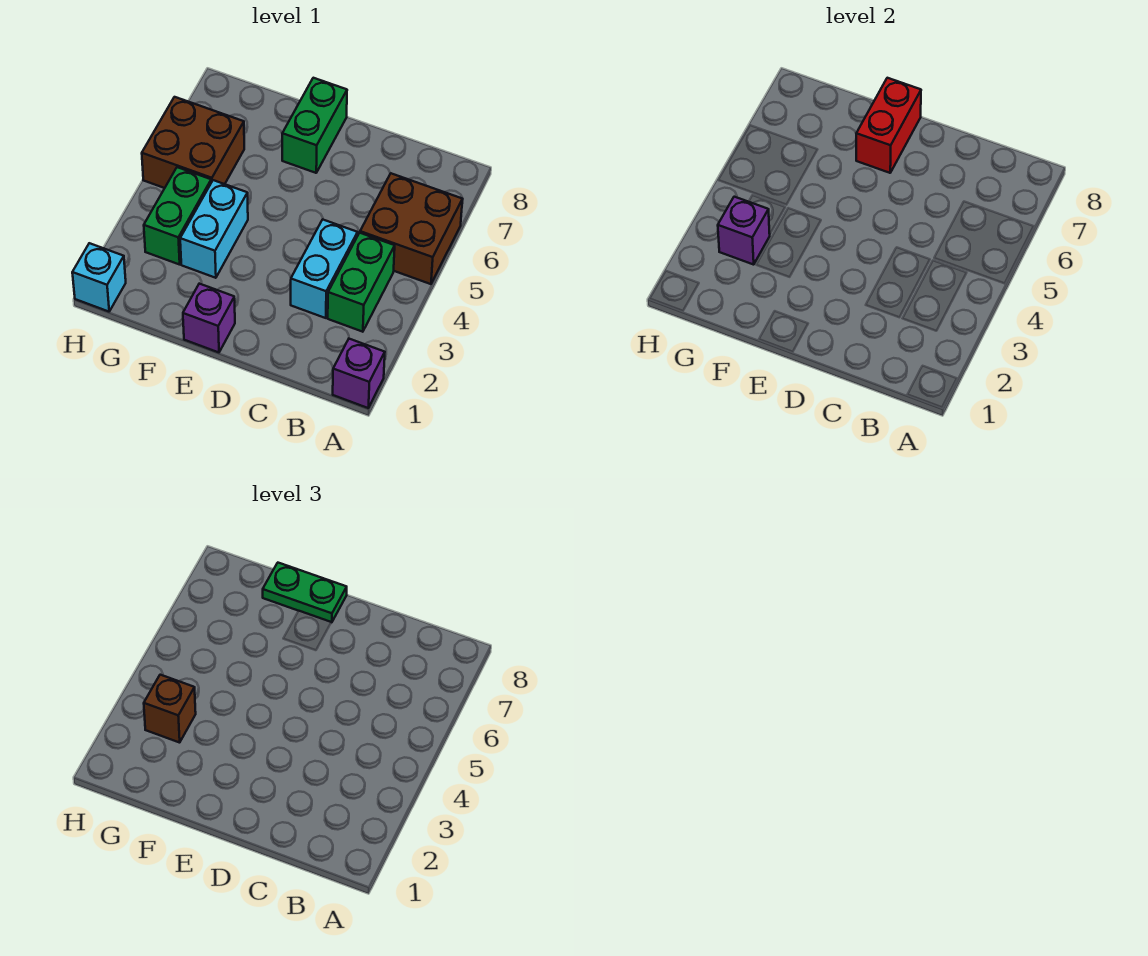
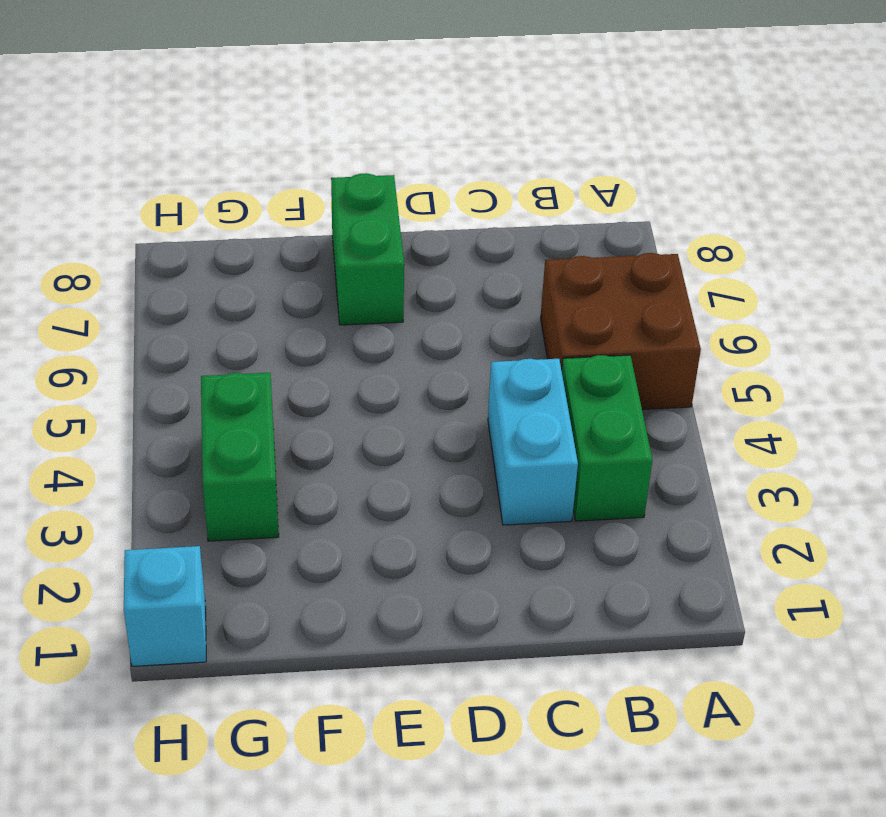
none -> purple 1x1 brick [333,339,385,408]
none -> purple 1x1 brick [183,284,235,352]
none -> cyan 1x2 brick [180,180,248,278]

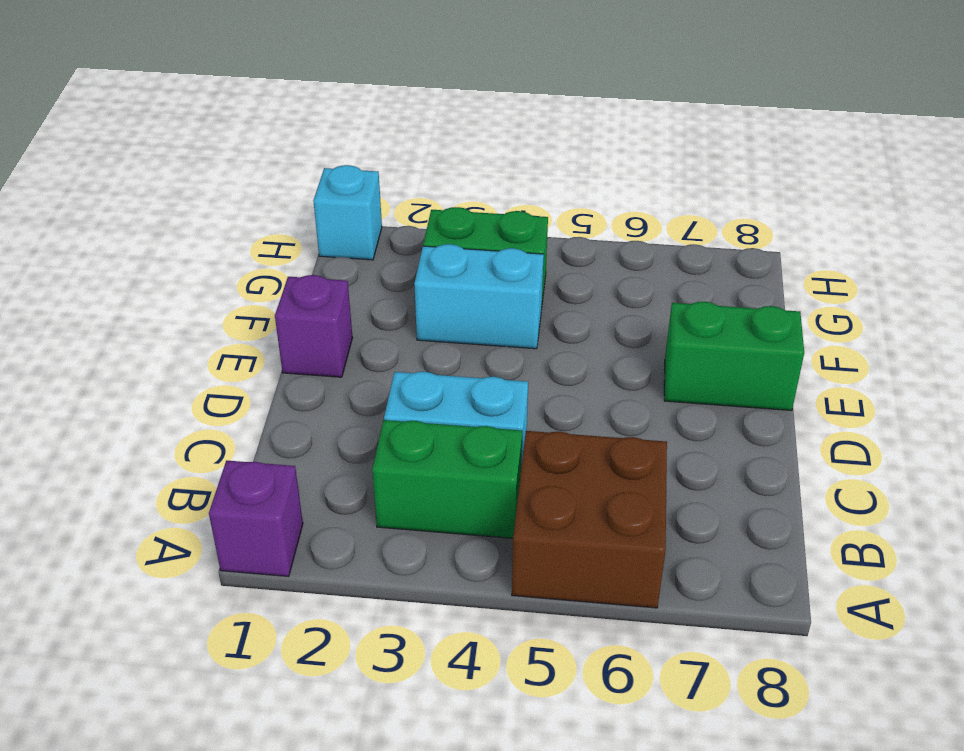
none -> brown 2x2 brick [142,97,244,188]
none -> red 1x2 brick [856,78,921,173]
none -> purple 1x1 brick [718,197,770,265]

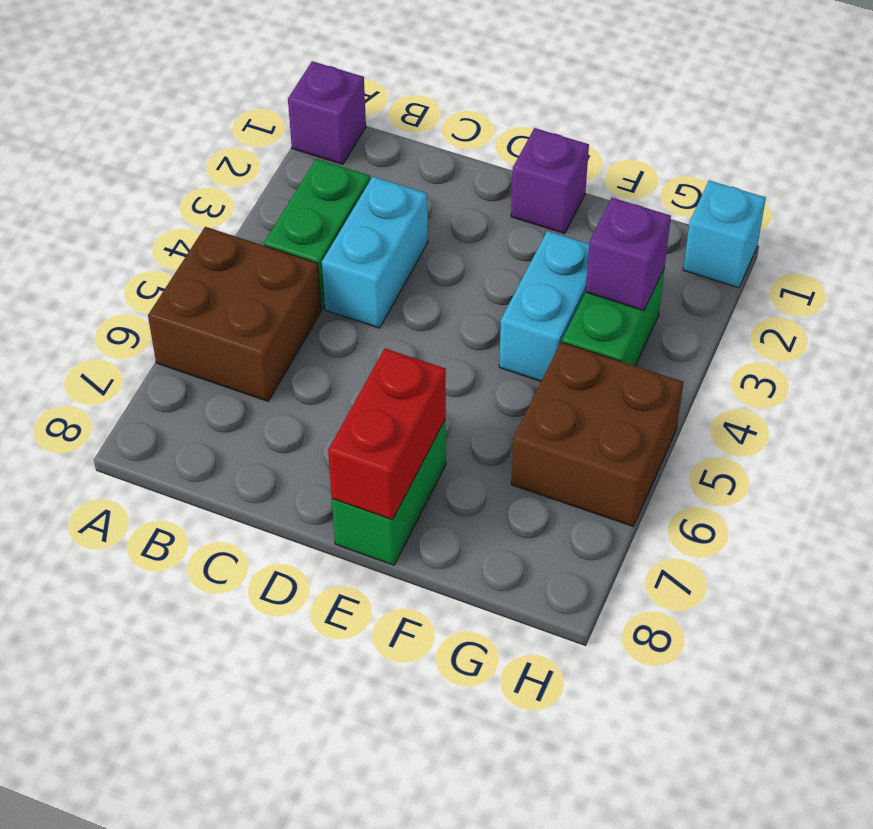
none -> green 1x2 plate [263,563,347,622]
none -> brown 1x1 brick [144,675,196,743]

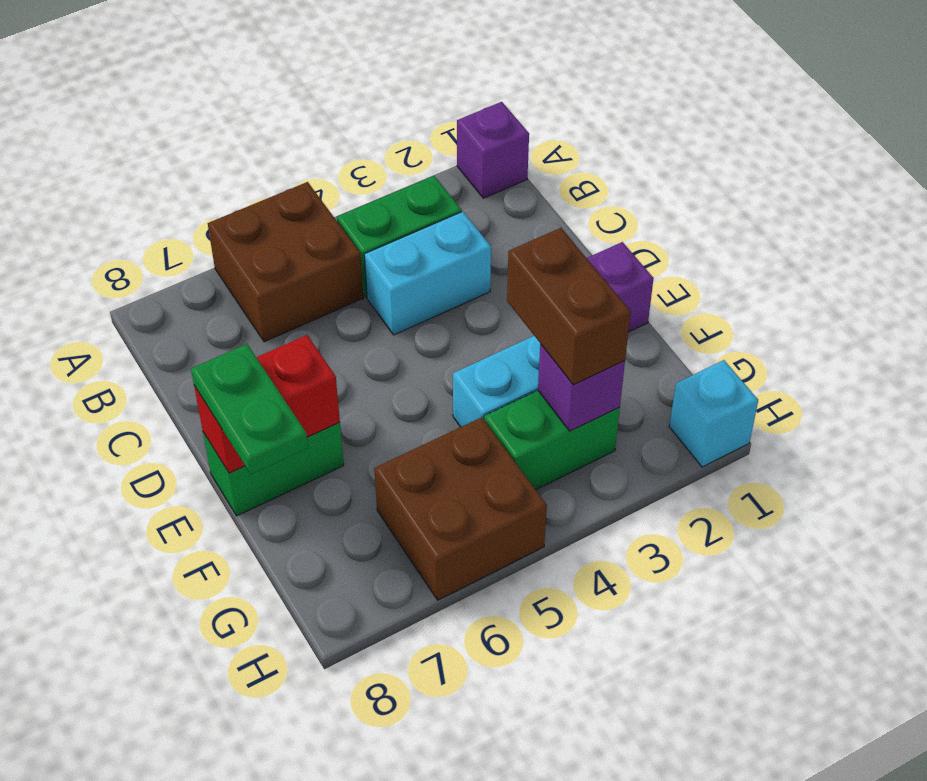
brown 1x2 brick [507,228,631,385] -> brown 1x1 brick [144,675,196,743]

